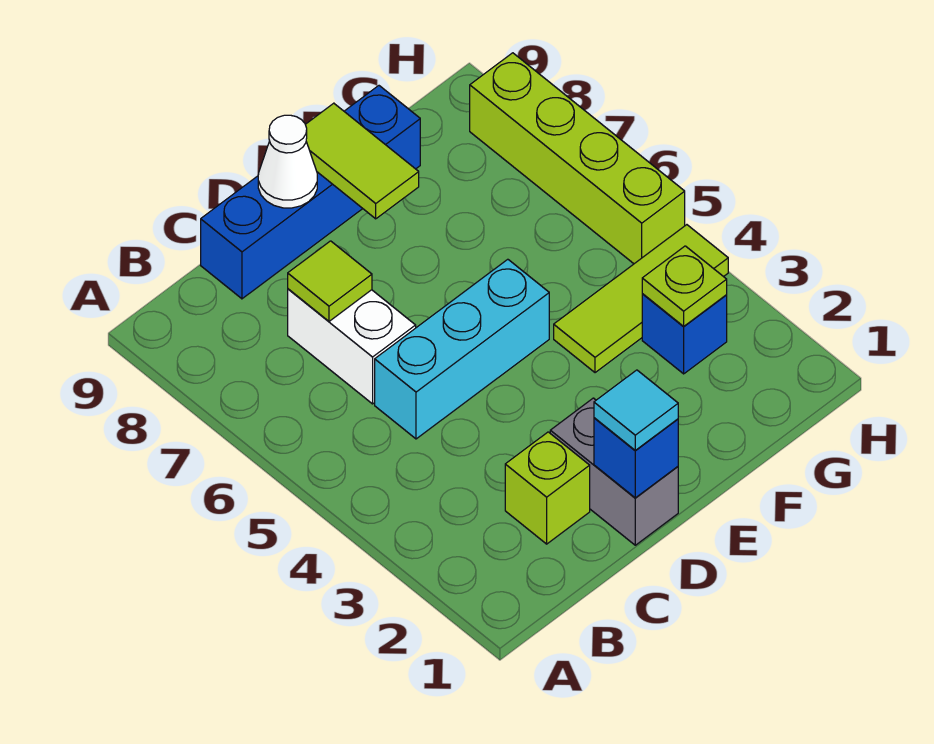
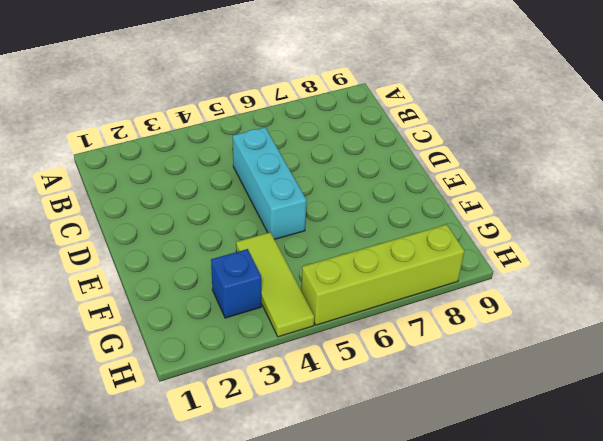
none -> lime 1x1 brick [505,432,590,544]
none -> white 1x2 brick [288,289,416,404]
none -> blue 1x4 brick [201,86,420,299]

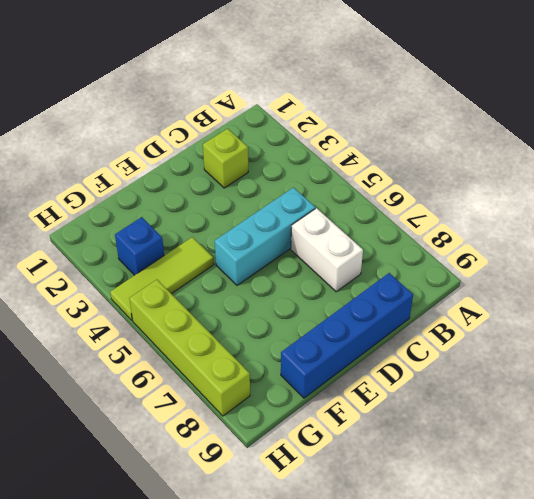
none -> grey 1x2 brick [550,398,678,545]
none -> lime 1x1 tile [288,241,372,321]
none -> blue 1x1 brick [594,418,678,498]

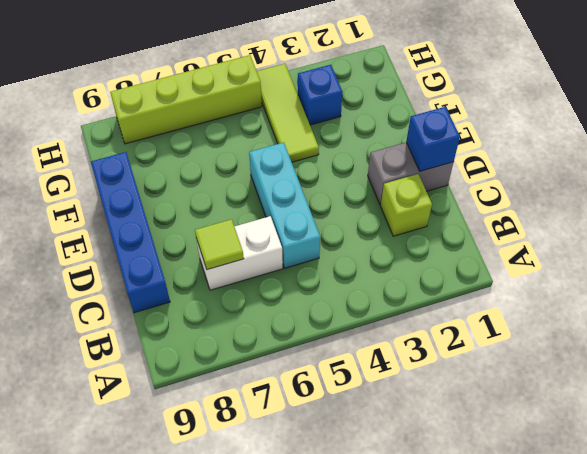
none -> white 1x1 cone [258,115,317,208]
none -> lime 1x2 tile [305,103,419,219]
none -> lime 1x1 plate [642,246,727,327]

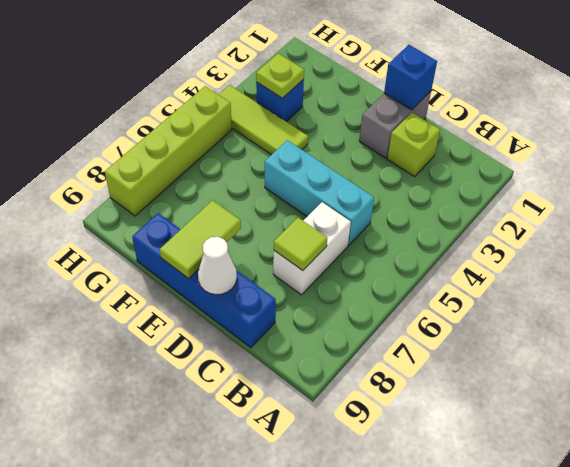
none -> cyan 1x1 tile [594,370,678,451]

